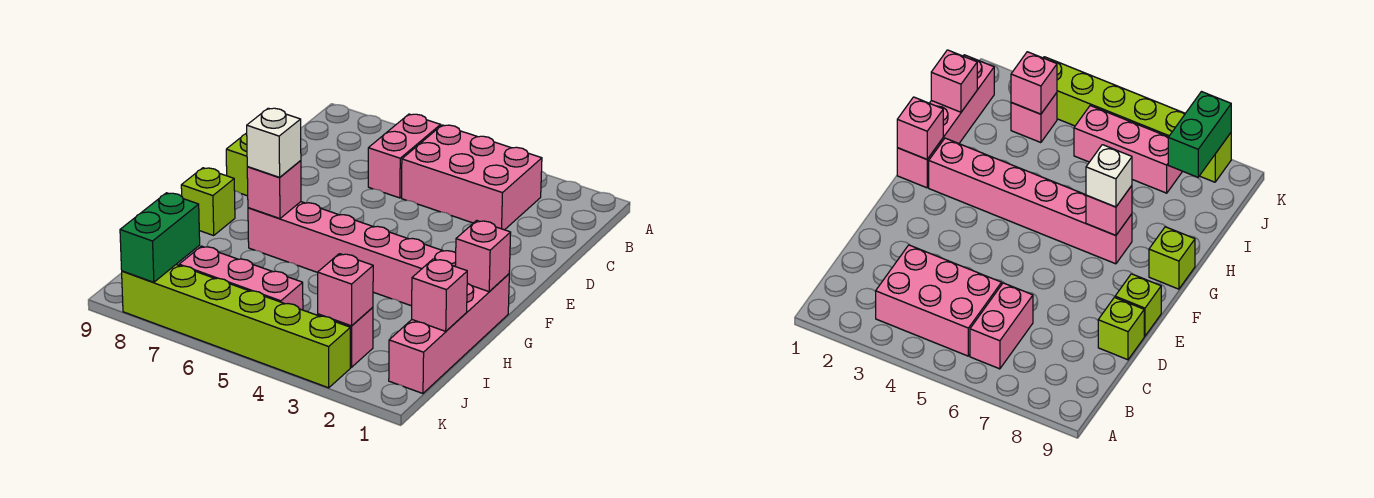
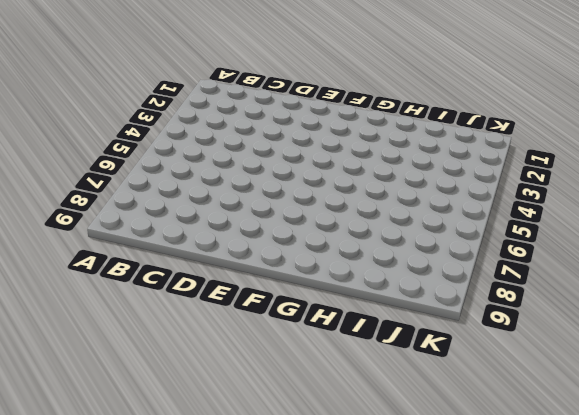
none -> pink 2x3 brick [402,125,542,230]
none -> pink 1x2 brick [368,114,441,198]
none -> lime 1x1 brick [1098,298,1144,360]

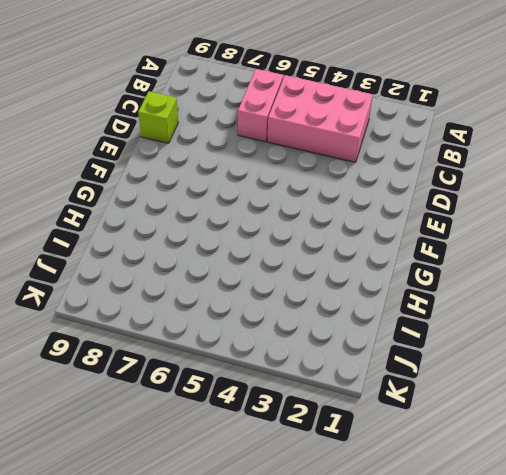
none -> lime 1x1 brick [226,133,248,196]
none -> pink 1x4 brick [389,274,509,394]
none -> pink 1x6 brick [248,202,456,306]

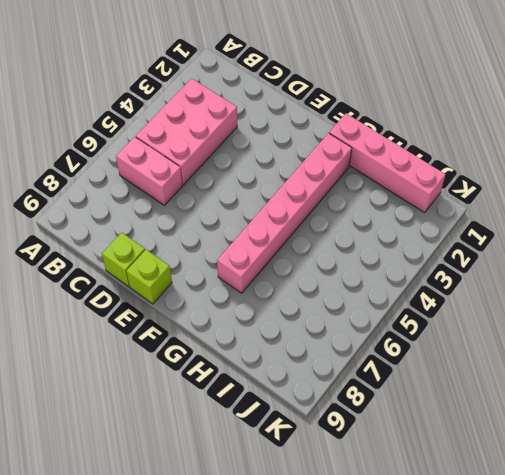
none -> lime 1x1 brick [181,168,235,235]
none -> pink 1x1 brick [318,307,373,367]
none -> pink 1x3 brick [179,246,303,310]

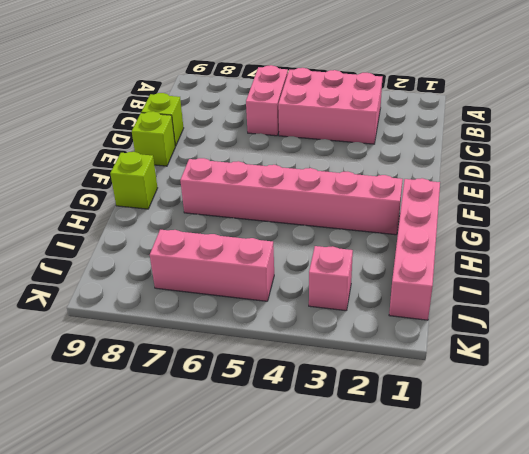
none -> lime 1x6 brick [122,265,350,388]
none -> pink 1x1 brick [455,220,511,292]
none -> pink 1x1 brick [247,161,301,219]

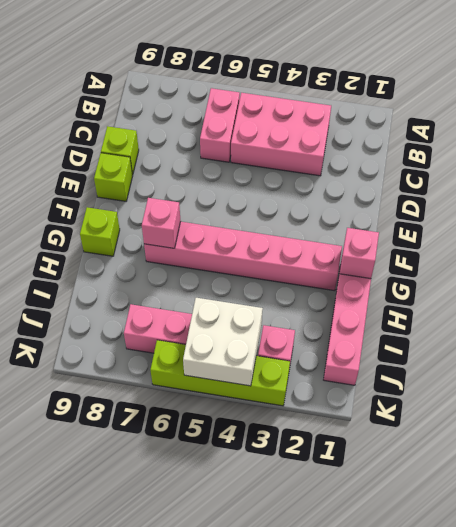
white 2x2 brick [183,298,263,386] -> none
lime 1x4 brick [150,340,290,406] -> lime 1x6 brick [122,265,350,388]
none -> pink 1x1 brick [412,259,467,331]
none -> pink 1x1 brick [318,254,373,326]
none -> green 1x2 brick [120,193,200,283]

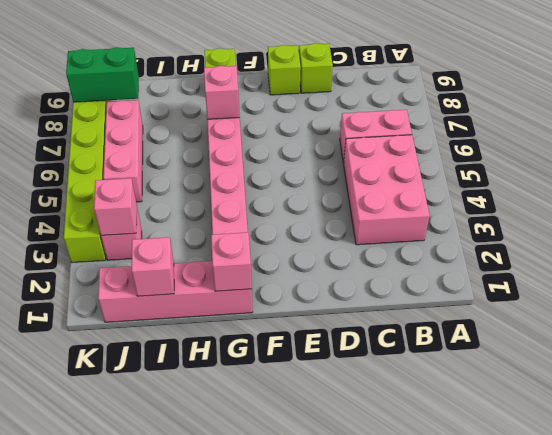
none -> white 1x1 brick [247,108,301,177]

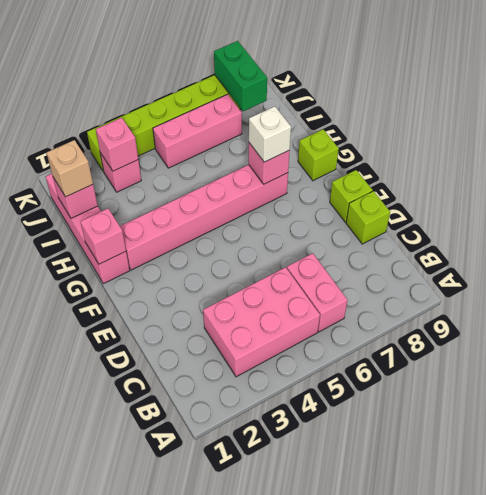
tan 1x1 brick [47,140,93,197] -> none

